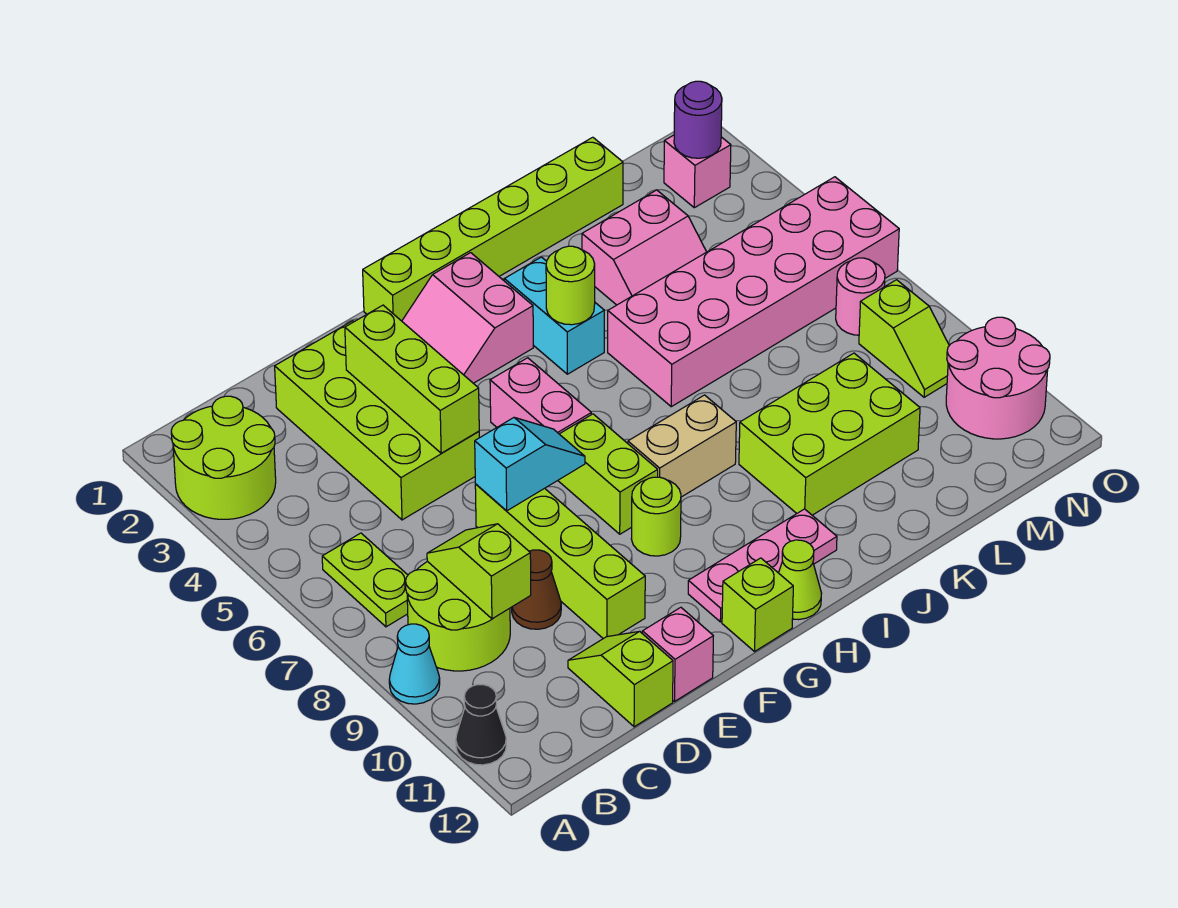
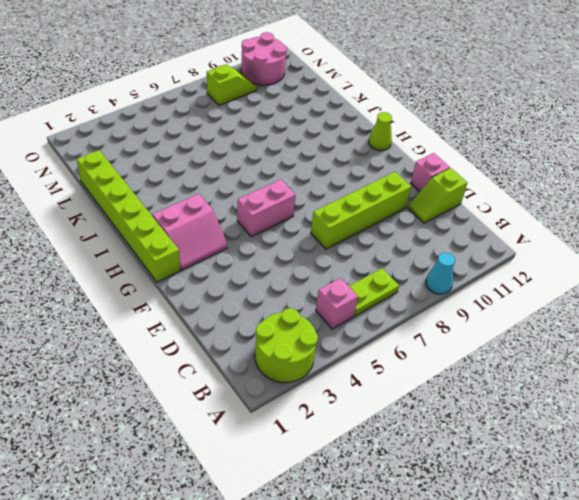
pink 1x1 brick [316,278,358,329] -> pink 1x1 brick moved to [664,135,731,208]
none -> black 1x1 cone [456,685,506,765]
none -> lime 2x2 round brick [406,562,510,671]
none -> lime 2x4 brick [275,321,479,520]
none -> brown 1x1 cone [512,550,561,629]

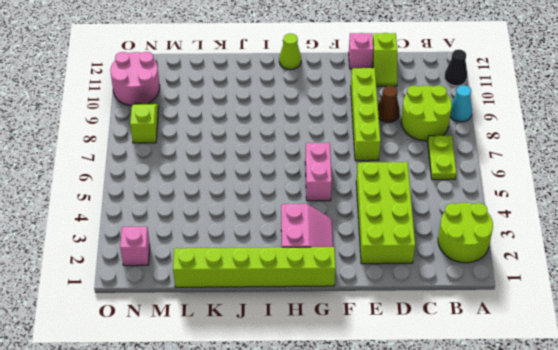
none -> lime 1x2 brick [558,414,658,534]
none -> lime 1x1 round brick [631,477,681,556]
none -> pink 1x3 plate [688,509,837,622]
none -> lime 1x1 brick [722,558,793,651]

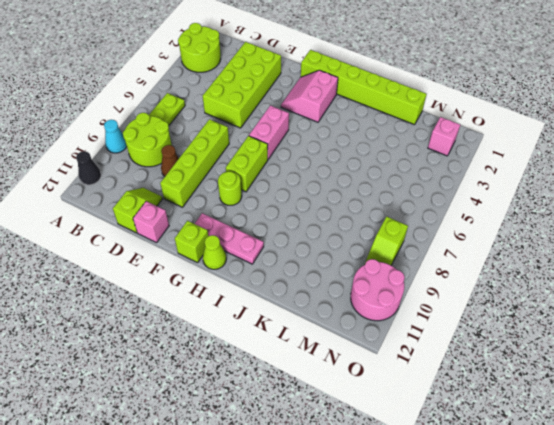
none -> tan 1x2 brick [628,395,736,497]
none -> cyan 1x2 brick [504,257,604,374]
none -> pink 2x6 brick [608,177,899,407]
none -> lime 2x3 brick [739,353,920,515]

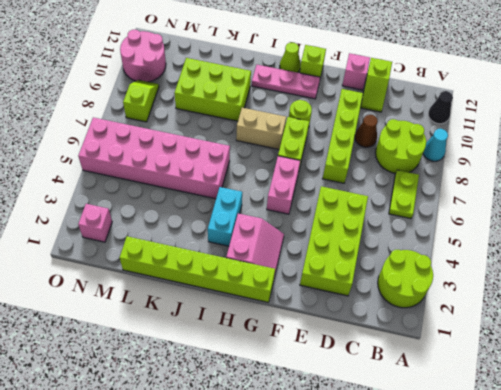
none -> pink 2x2 slope [582,190,706,305]
none -> pink 1x1 round brick [836,258,885,335]
none -> lime 1x2 slope [427,524,531,619]
none -> lime 1x3 brick [345,305,479,453]

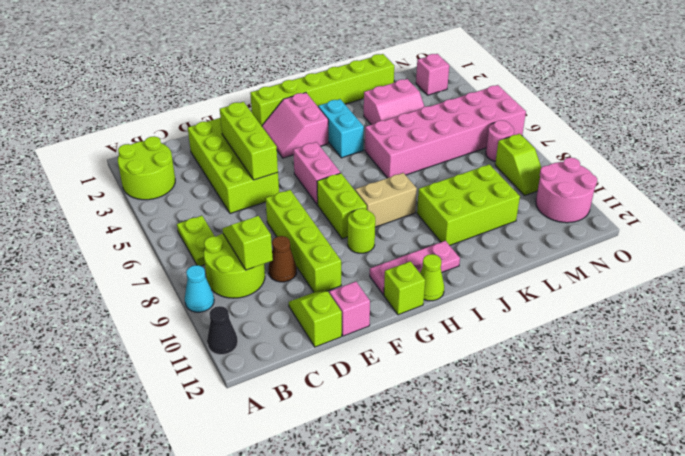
none -> cyan 1x2 slope [475,418,585,511]
none -> lime 1x1 round brick [546,246,595,325]
none -> purple 1x1 round brick [674,81,722,158]

